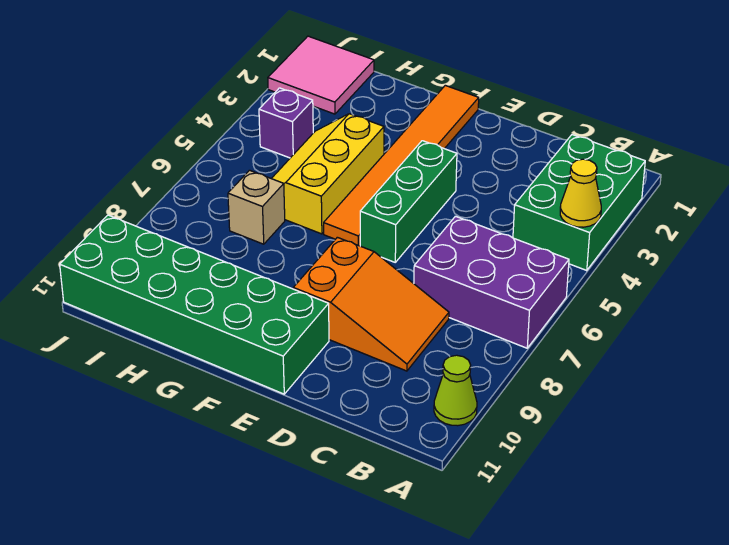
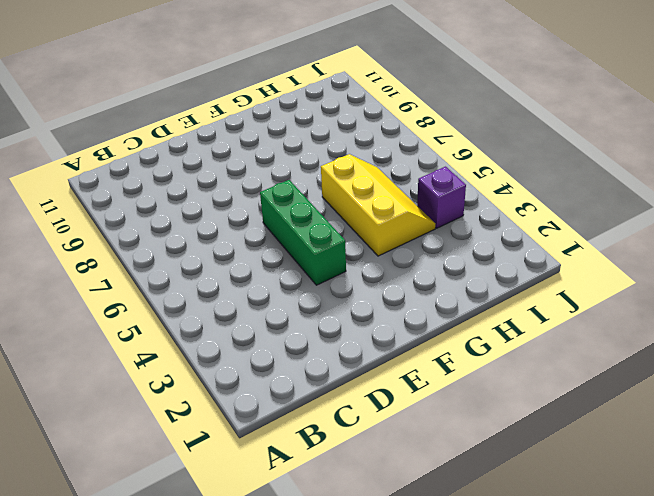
none -> green 2x3 brick [513,135,645,270]
none -> purple 2x3 brick [414,216,569,348]
none -> lime 1x1 cone [434,355,477,426]

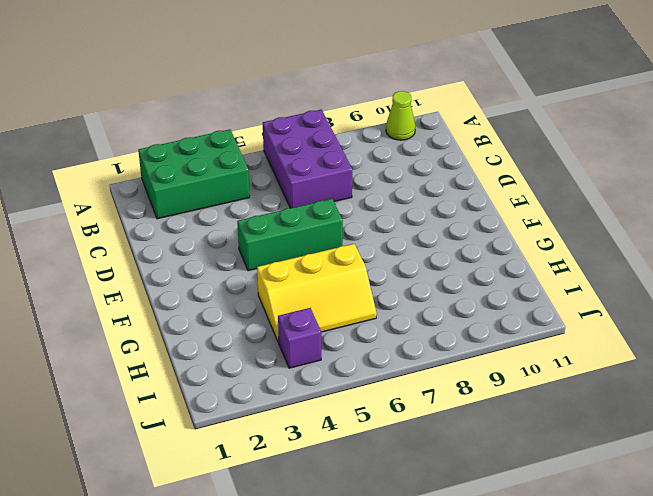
none -> orange 2x3 slope [293,237,449,371]
none -> green 2x6 brick [60,215,329,394]
none -> orange 1x6 tile [324,85,479,246]

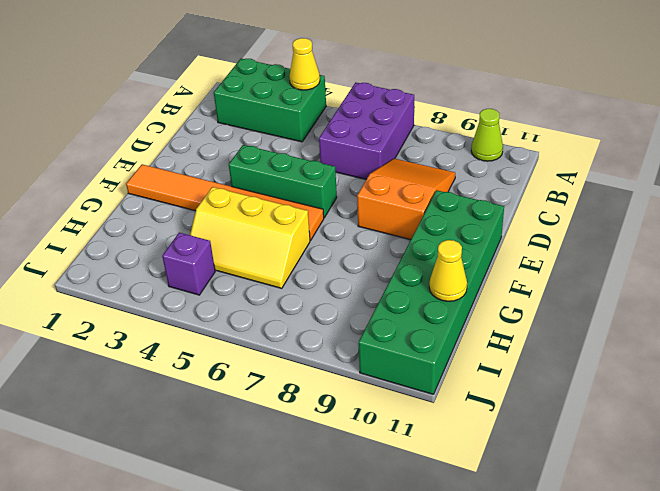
yellow 1x1 cone [429,240,467,301] -> none
none -> tan 1x1 brick [228,170,285,244]
none -> pink 2x2 tile [268,36,374,114]

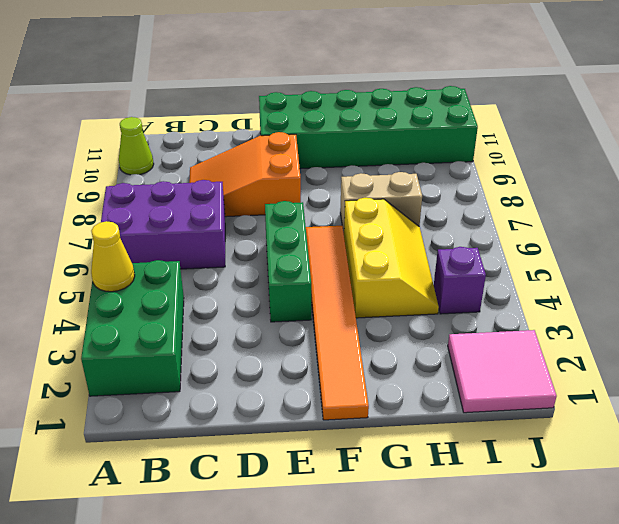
tan 1x2 brick [340,172,422,233] -> tan 1x1 brick [228,170,285,244]

